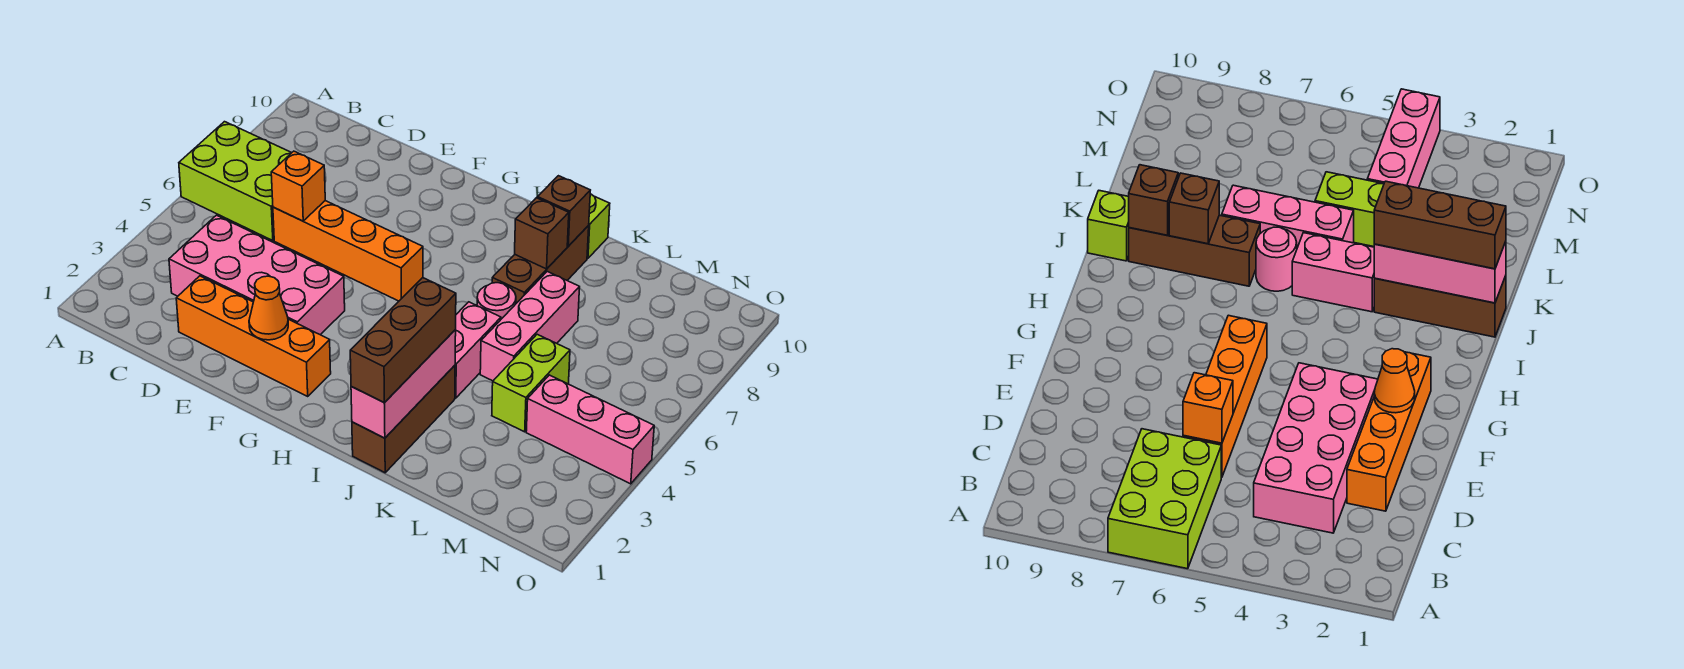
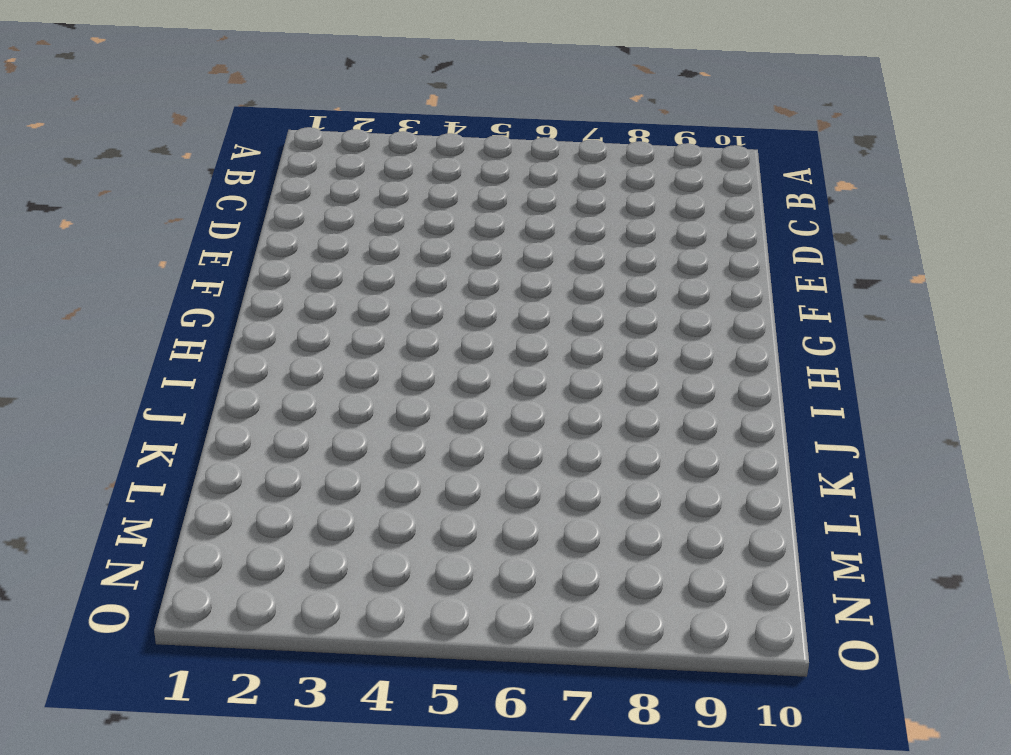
none -> lime 2x3 brick [179,122,291,241]
none -> pink 2x4 brick [169,215,345,335]
none -> orange 1x4 brick [176,276,331,396]

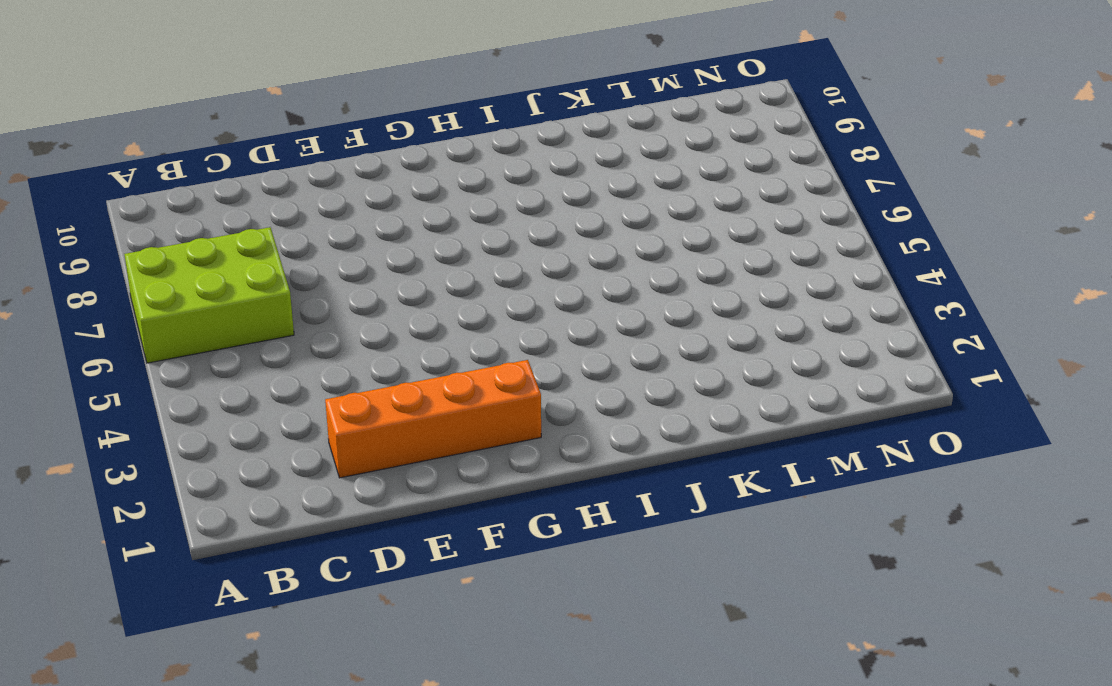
none -> pink 2x4 brick [169,215,345,335]
none -> orange 1x4 brick [273,201,423,301]
none -> brown 1x3 brick [352,365,455,473]

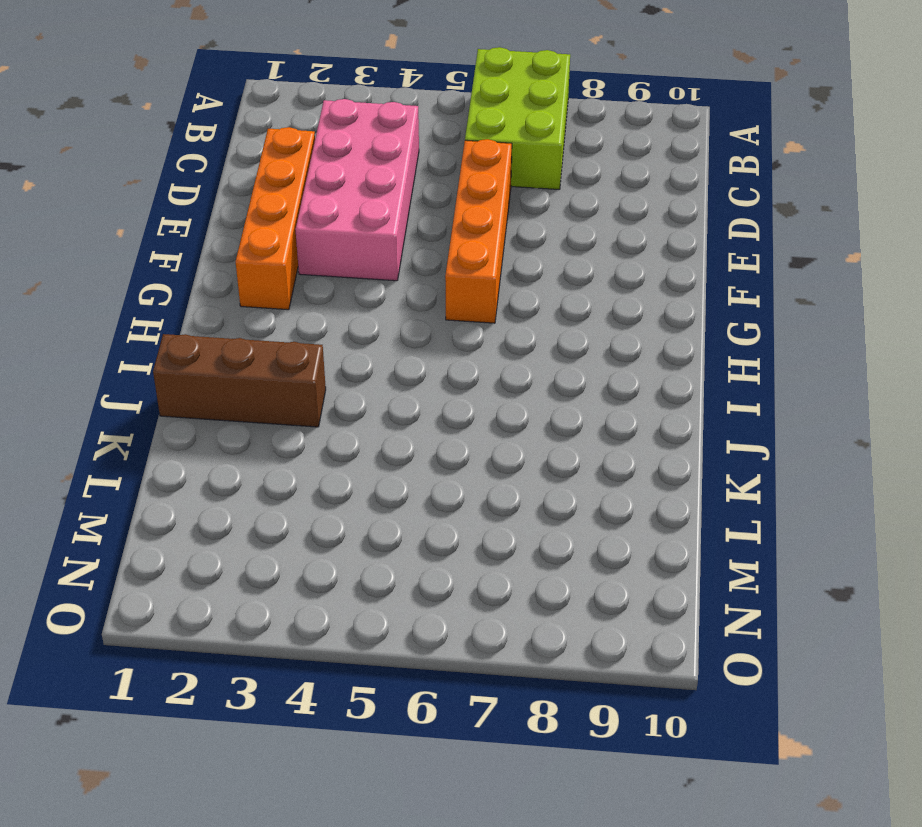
none -> pink 1x2 brick [455,302,501,398]
none -> pink 1x1 round brick [477,283,516,319]
none -> brown 1x3 brick [492,226,589,303]

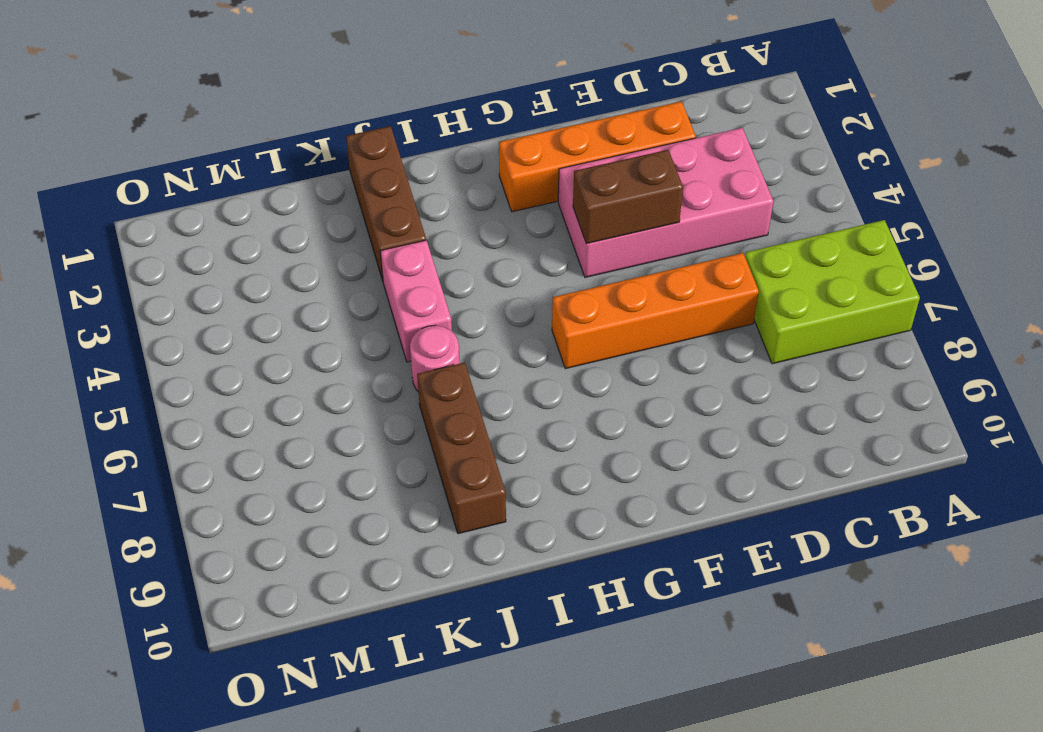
brown 1x2 brick [573,150,683,244] -> none
none -> lime 1x1 brick [587,194,610,258]
none -> pink 1x3 brick [480,271,580,381]
none -> lime 1x2 brick [492,334,570,432]

